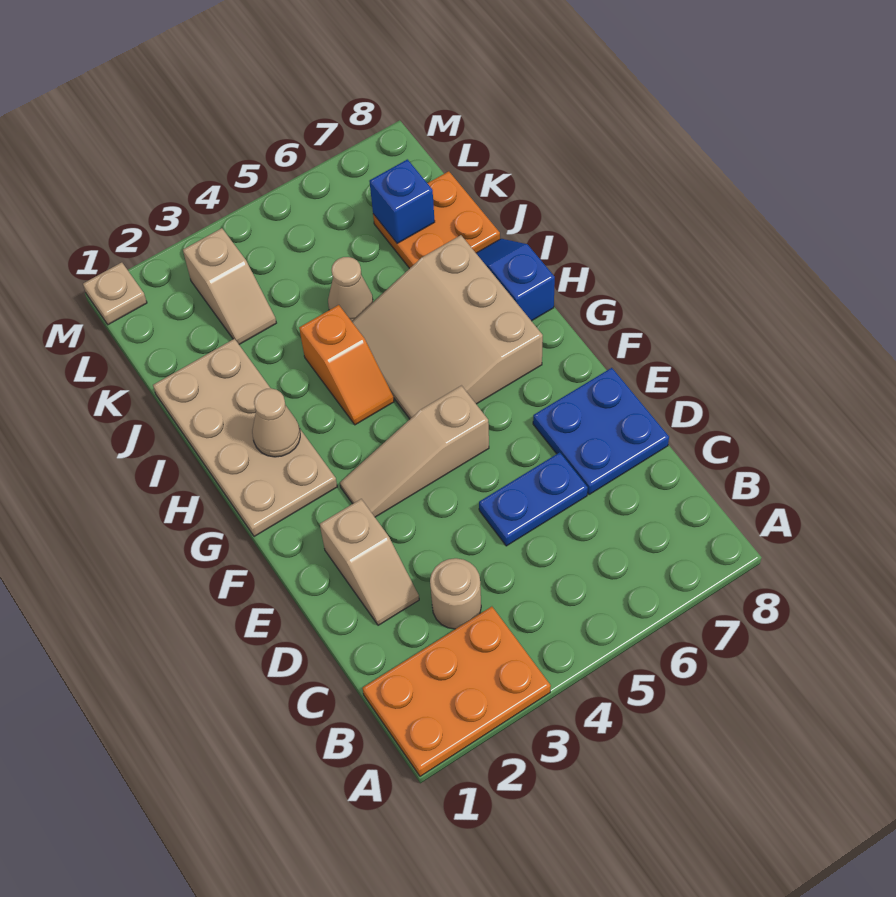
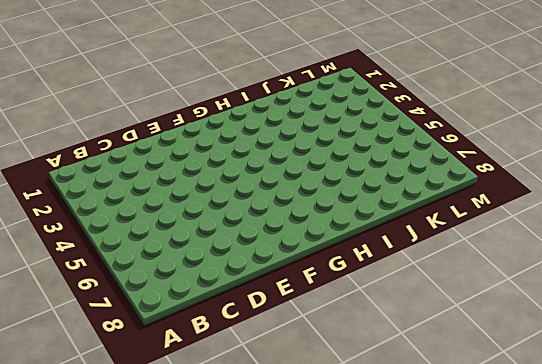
none -> orange 2x3 plate [362,607,551,776]
none -> tan 1x1 round brick [430,558,481,629]
none -> tan 1x2 slope [320,499,419,625]

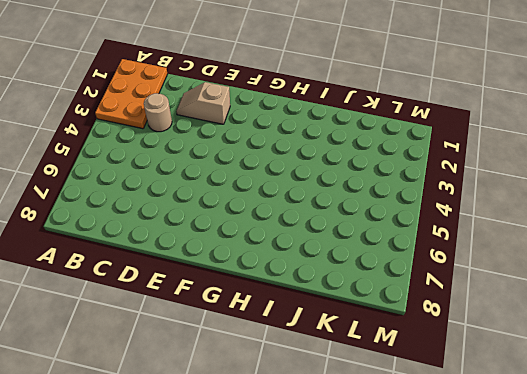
none -> blue 1x2 plate [479,452,588,546]
none -> blue 2x2 plate [533,368,669,495]
none -> tan 1x3 slope [340,386,489,517]

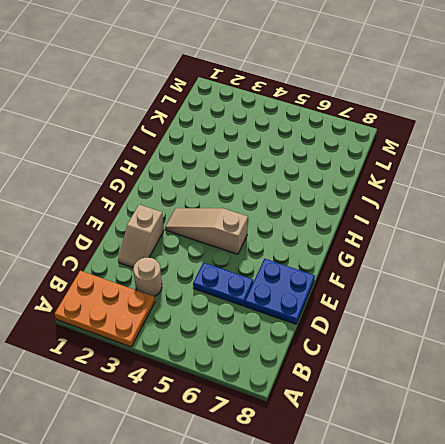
none -> tan 2x4 plate [153,339,337,537]
none -> tan 3x3 slope [352,235,543,419]
none -> orange 1x2 slope [299,305,394,425]

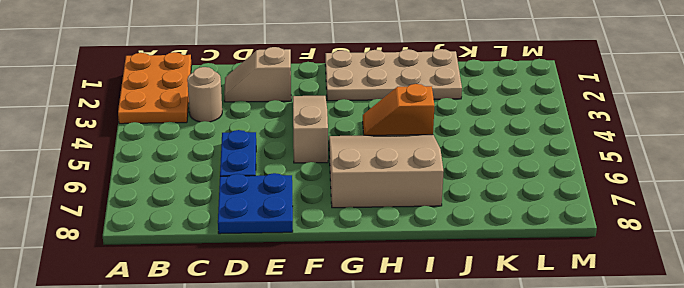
none -> blue 1x2 slope [476,239,555,321]
none -> tan 1x1 cone [328,257,373,321]
none -> orange 2x2 plate [373,171,500,269]

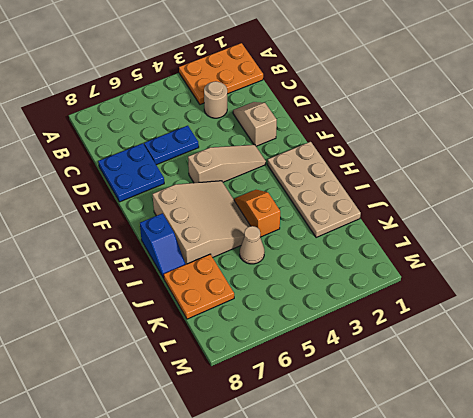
none -> tan 1x2 slope [183,228,276,344]
none -> tan 1x1 plate [83,262,147,325]
none -> tan 1x1 cone [252,388,300,457]

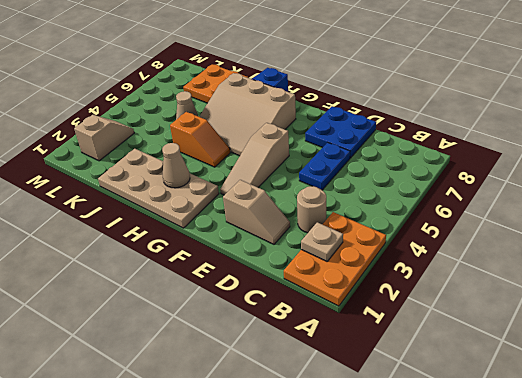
tan 1x1 plate [301,222,343,261] -> tan 1x1 plate moved to [83,262,147,325]
tan 1x2 slope [74,115,134,161] -> tan 1x2 slope turned to [183,228,276,344]
none -> blue 1x1 brick [369,159,435,244]

